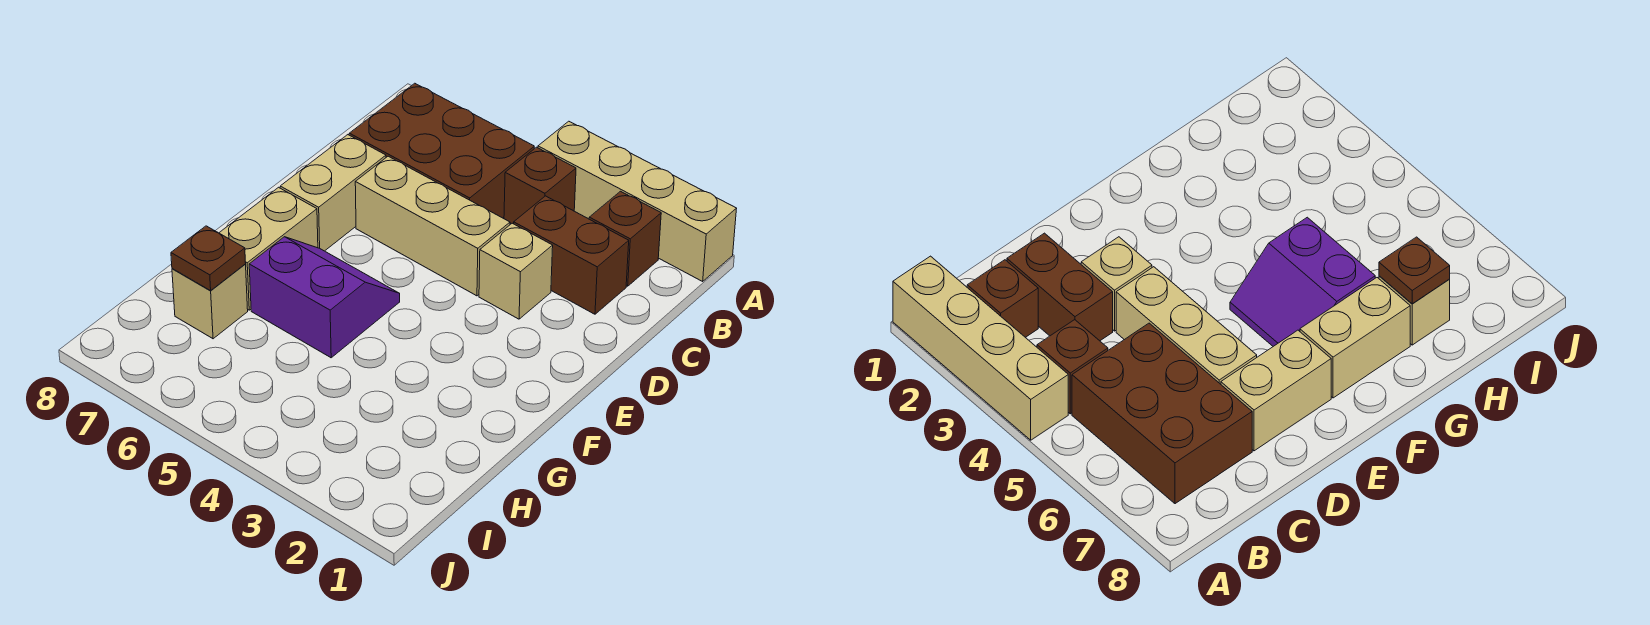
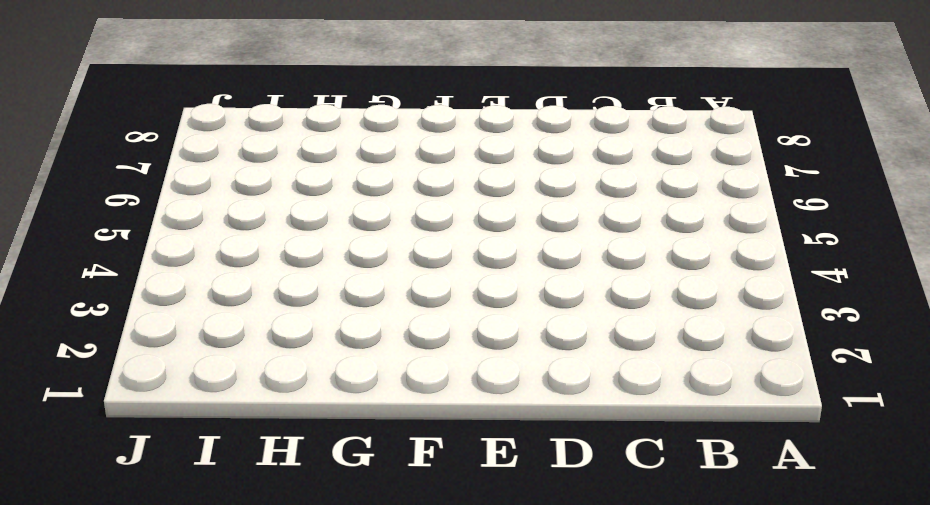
none -> tan 1x4 brick [538,121,737,281]
none -> brown 1x1 brick [589,191,661,286]
none -> brown 1x1 brick [504,147,576,224]

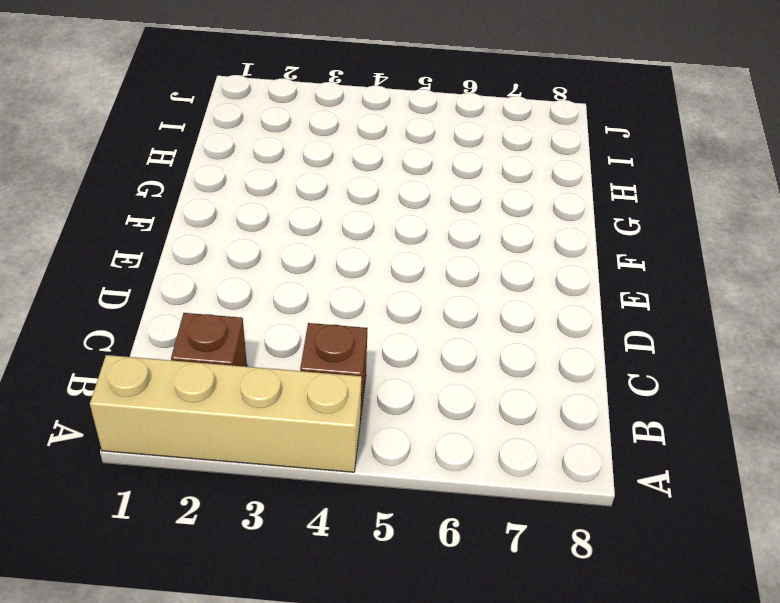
none -> brown 2x3 brick [349,83,534,218]
none -> brown 1x2 brick [514,196,629,314]
none -> tan 1x1 brick [479,223,553,319]

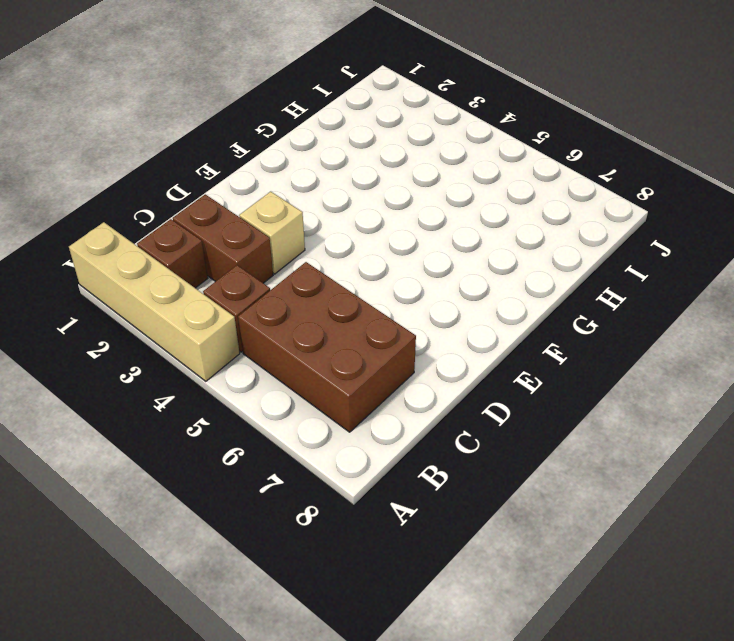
none -> tan 1x3 brick [355,156,510,296]
none -> tan 1x2 brick [280,135,386,251]
none -> purple 2x2 slope [249,237,400,358]

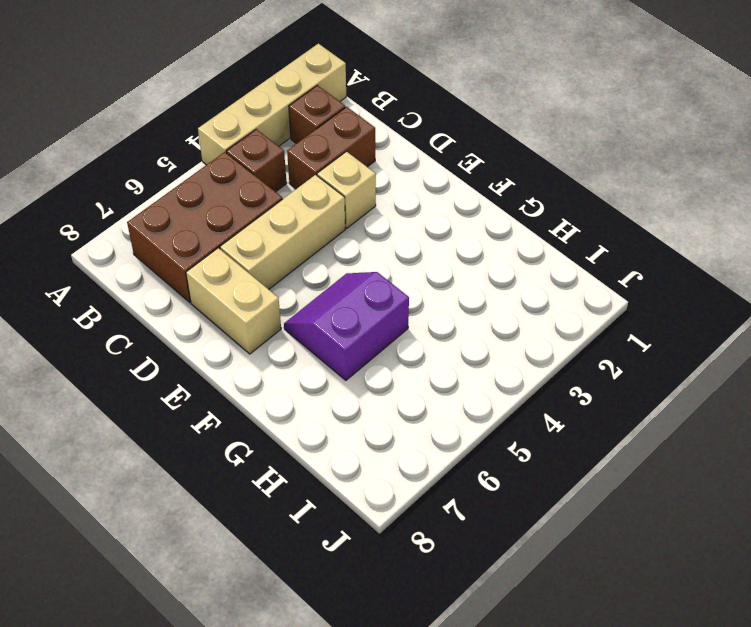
none -> tan 1x2 brick [219,187,318,310]
none -> tan 1x1 brick [172,264,248,339]
none -> brown 1x1 plate [171,226,246,291]

